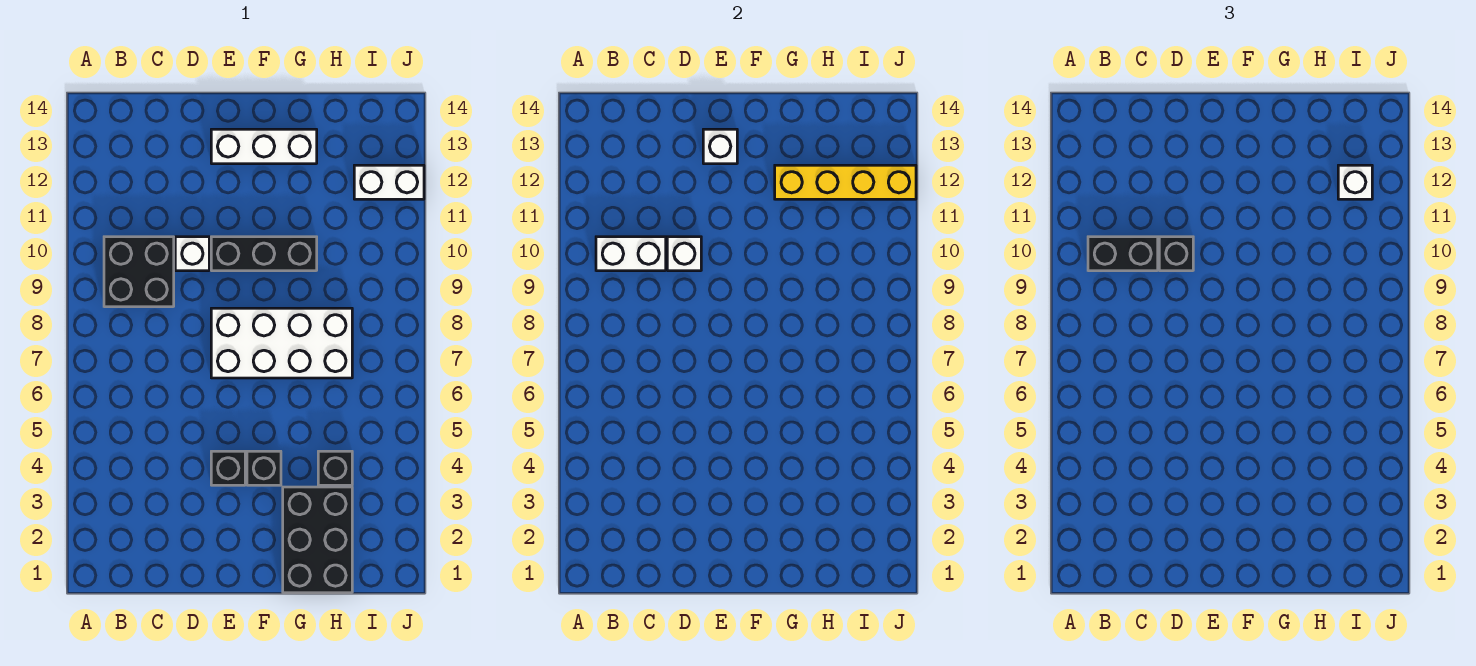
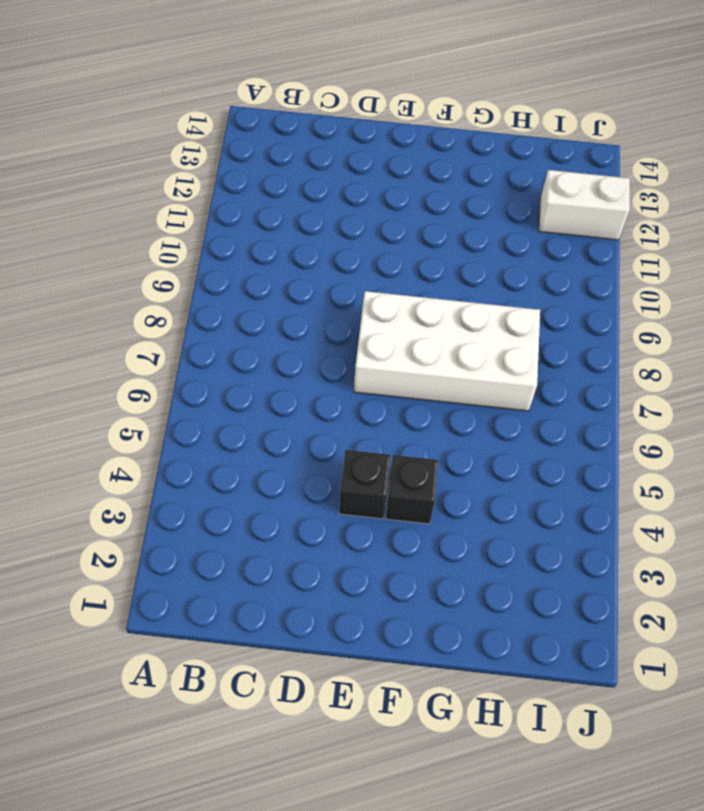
none -> black 2x2 brick [104,237,174,307]
none -> white 1x1 brick [175,237,209,271]
none -> black 1x3 brick [211,237,317,271]

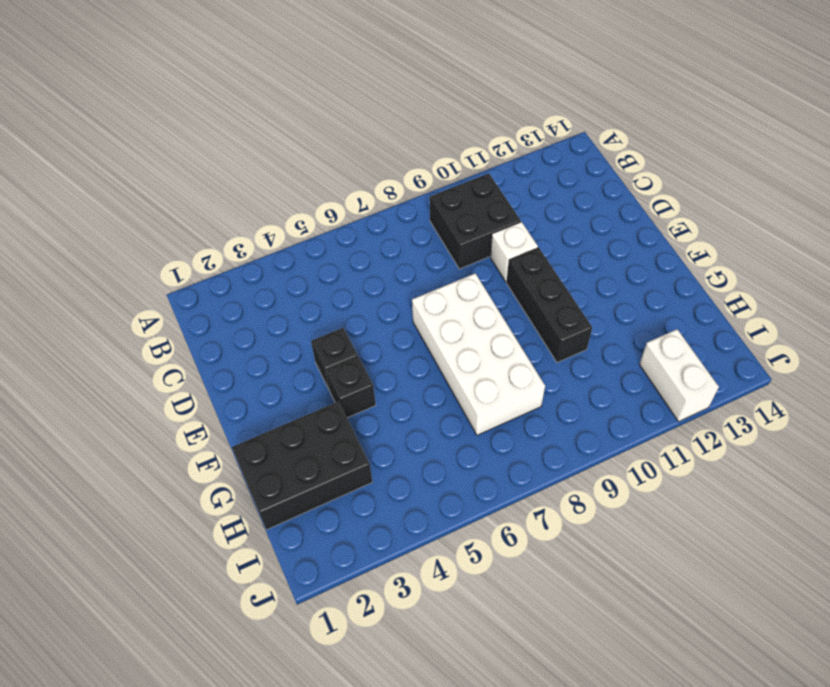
none -> white 1x3 brick [211,129,317,164]
none -> black 1x1 brick [318,451,352,485]
none -> white 1x2 brick [596,237,666,271]

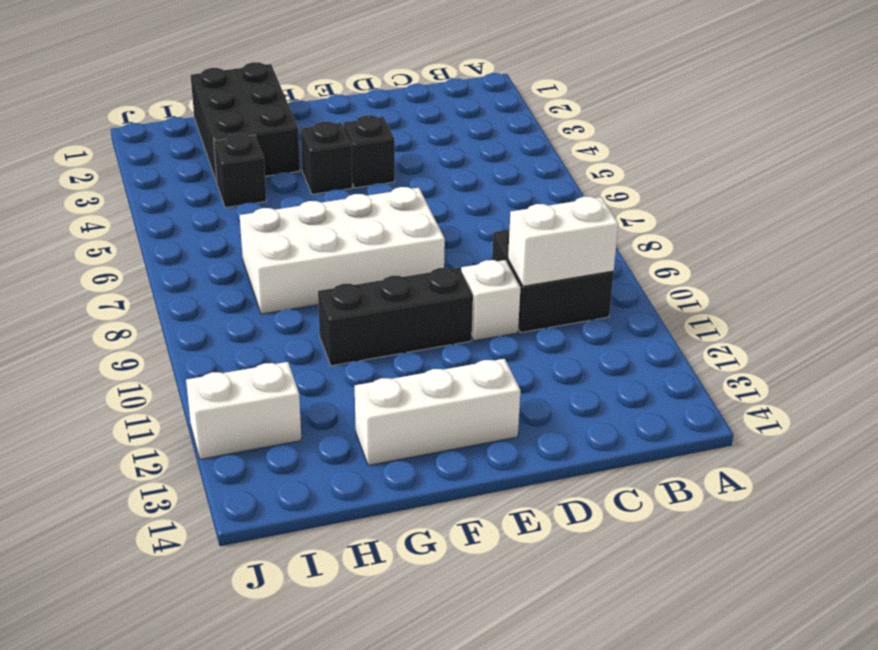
none -> white 1x1 brick [667,237,701,271]
none -> white 1x1 brick [703,129,737,164]
none -> yellow 1x4 brick [775,165,916,199]

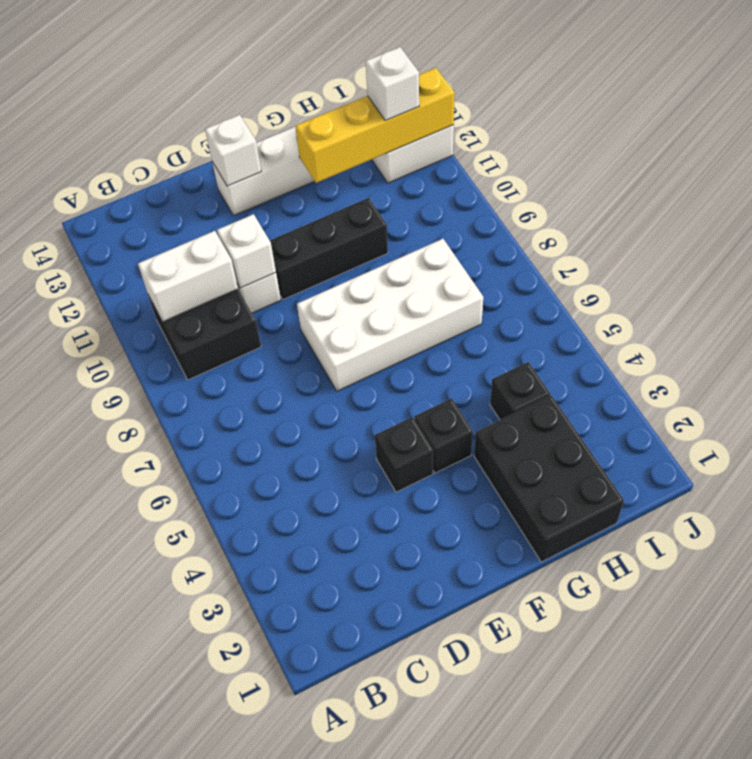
none -> black 1x2 brick [1088,237,1158,271]
none -> black 1x1 brick [1159,237,1193,271]

